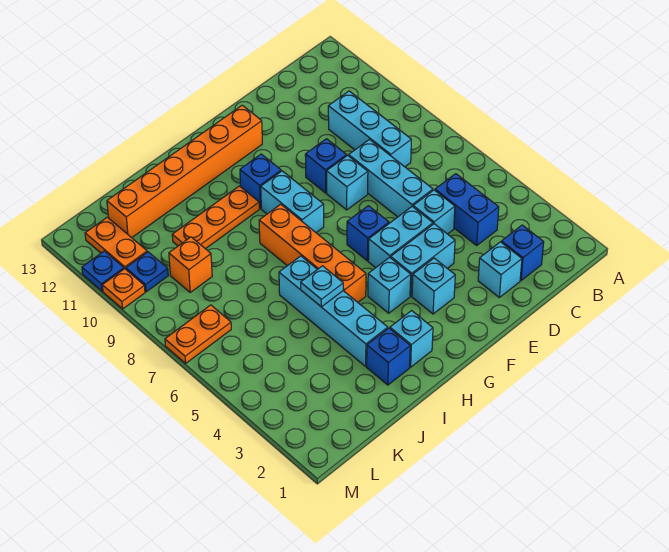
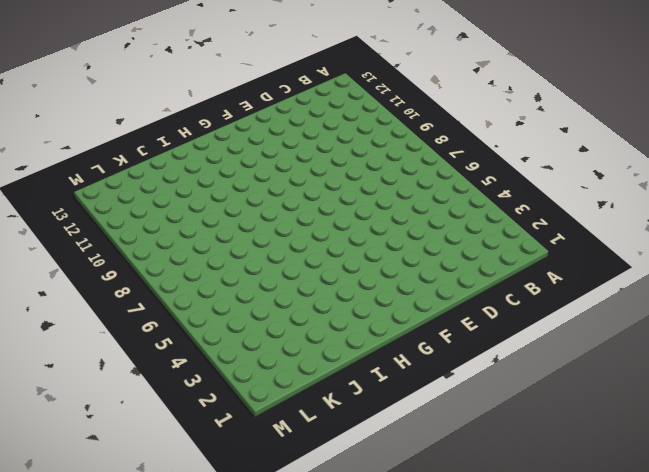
none -> blue 1x1 brick [501,225,544,281]
none -> blue 1x2 brick [435,174,499,245]
none -> cyan 1x3 brick [328,91,411,167]

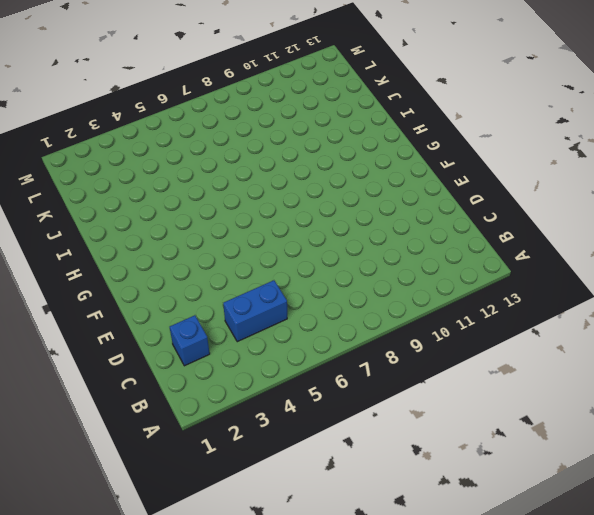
none -> cyan 1x3 brick [328,91,411,167]
none -> cyan 1x1 brick [478,242,522,297]
none -> cyan 1x1 brick [413,190,455,234]

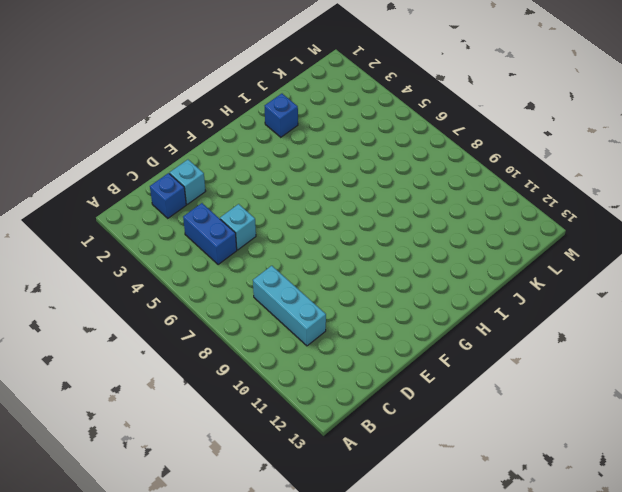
none -> cyan 1x3 brick [349,140,433,217]
none -> cyan 1x2 brick [391,224,455,296]
none -> cyan 1x2 brick [368,207,433,268]

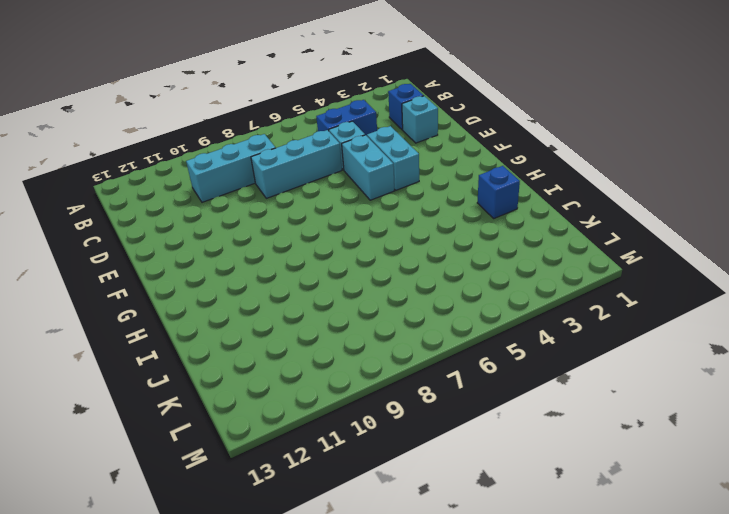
none -> cyan 1x1 brick [327,156,368,210]
none -> blue 1x1 brick [305,139,347,193]
none -> cyan 1x1 brick [412,258,455,314]

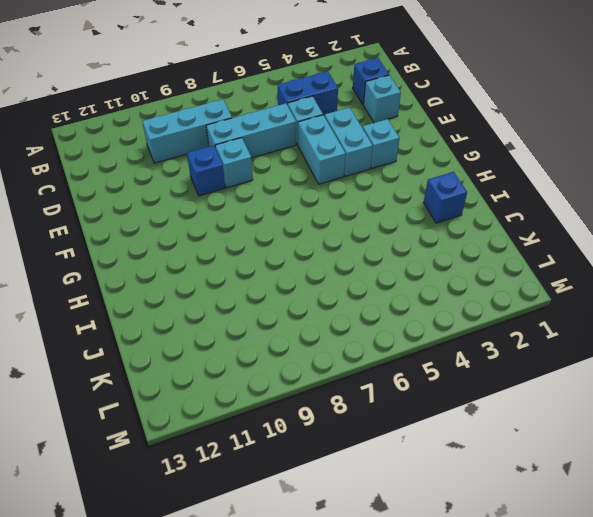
none -> blue 1x1 brick [347,206,389,261]
none -> orange 1x6 brick [107,105,262,238]
none -> cyan 1x1 brick [368,257,411,313]

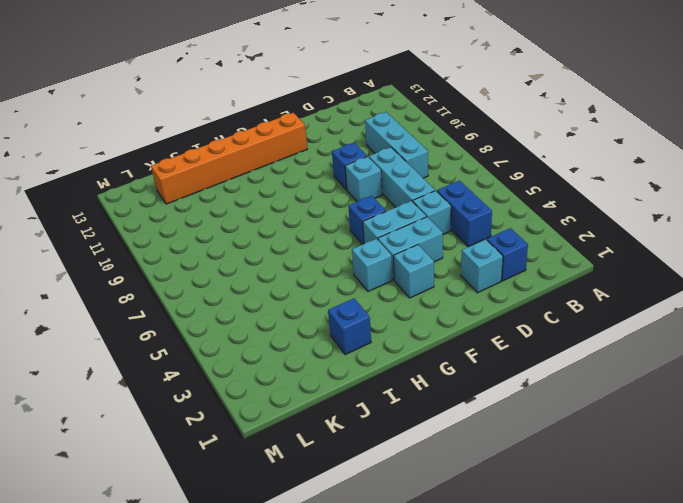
none -> cyan 1x2 brick [261,171,324,233]
none -> blue 1x1 brick [240,154,281,209]
none -> cyan 1x1 brick [390,311,433,367]

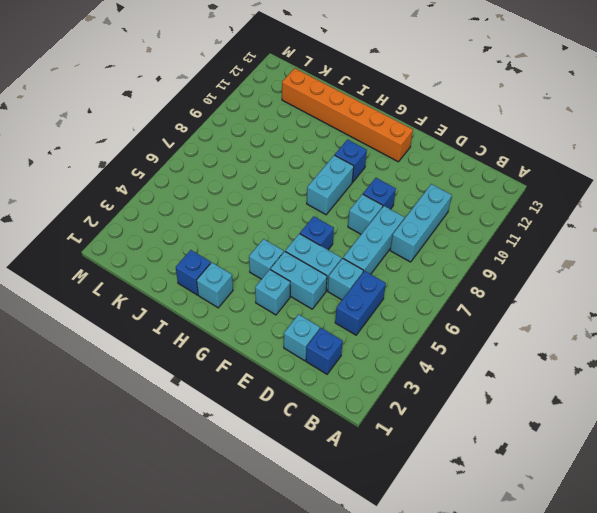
none -> orange 1x4 brick [259,204,366,302]
none -> orange 1x3 plate [172,186,259,249]
none -> cyan 1x4 brick [279,256,388,366]

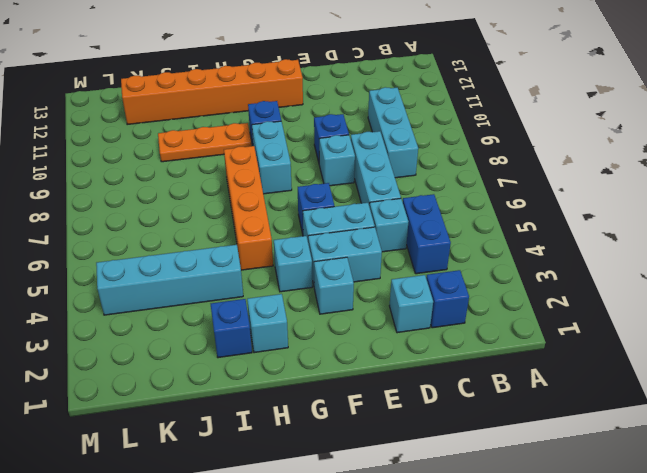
cyan 1x4 brick [96,245,243,315] -> cyan 1x4 brick turned to [279,256,388,366]
none -> orange 1x1 brick [169,237,212,292]
none -> orange 1x2 plate [165,305,231,363]
none -> blue 1x1 plate [126,252,168,292]

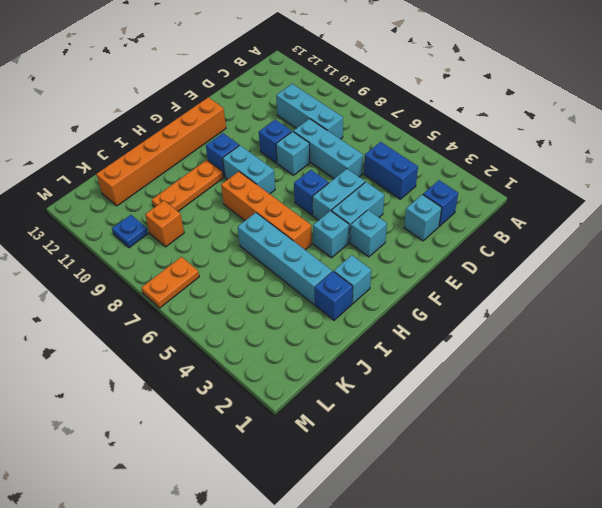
none -> cyan 1x1 brick [413,190,455,234]
none -> orange 1x2 plate [85,217,147,269]
none -> orange 1x1 plate [102,269,145,309]

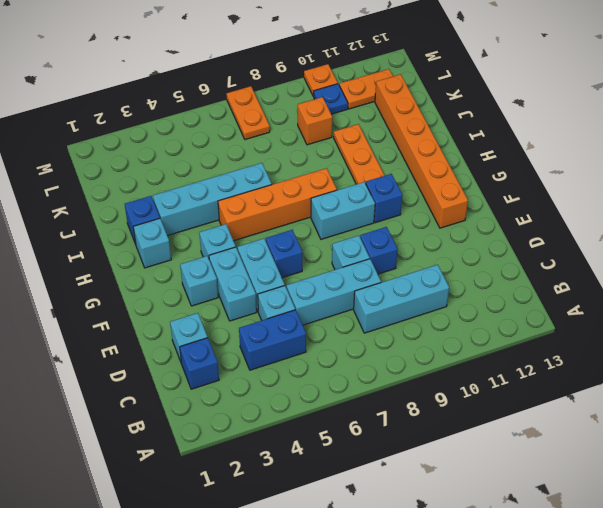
none -> blue 1x1 plate [82,251,124,291]
none -> cyan 1x1 plate [301,266,343,307]

